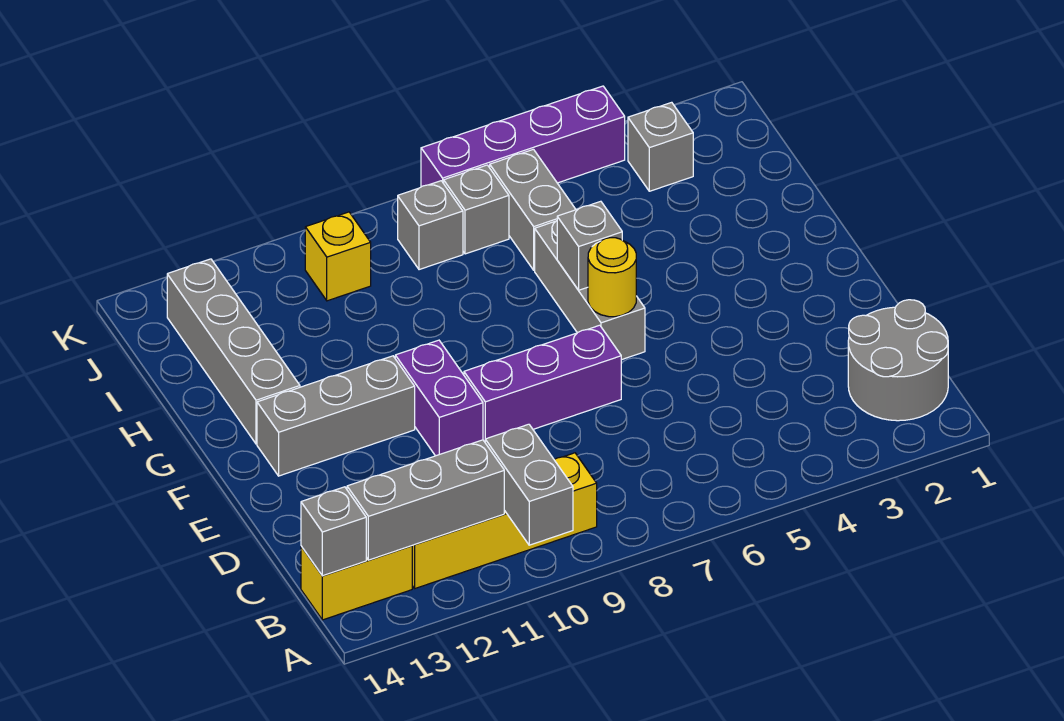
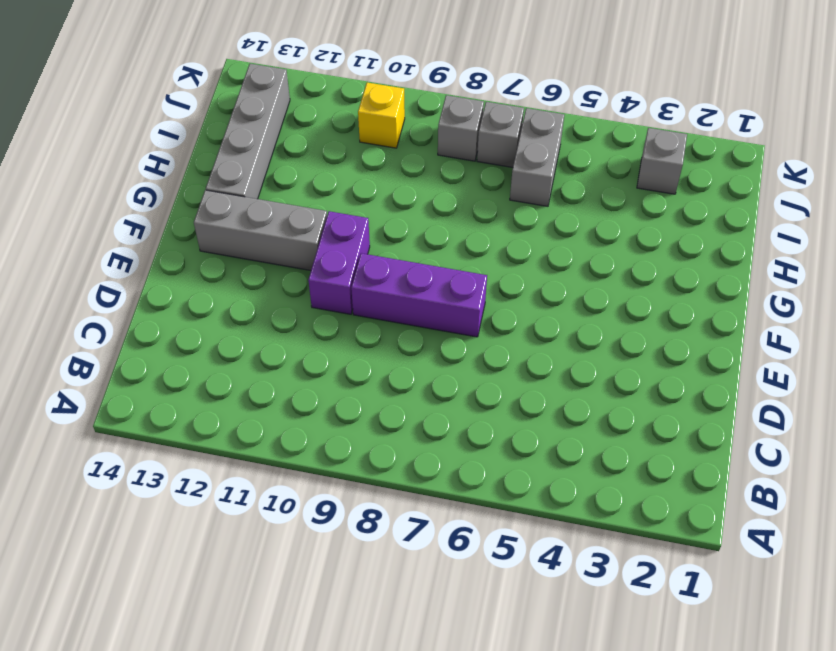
none -> grey 2x2 round brick [848,300,948,421]
none -> yellow 1x4 brick [412,453,597,588]
none -> yellow 1x2 brick [301,546,412,620]

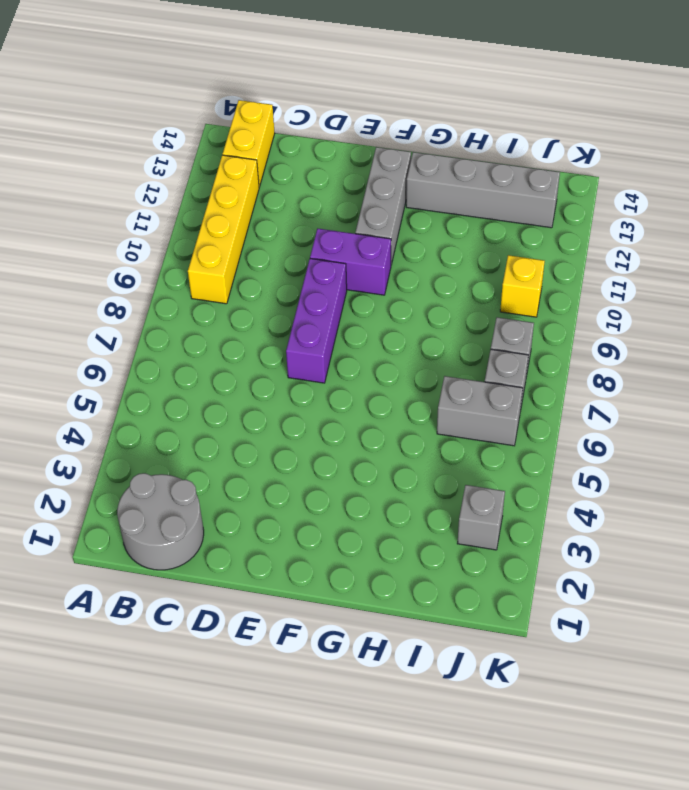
none -> grey 1x3 brick [535,221,645,360]
none -> purple 1x4 brick [421,86,625,187]
none -> grey 1x2 brick [485,424,573,545]

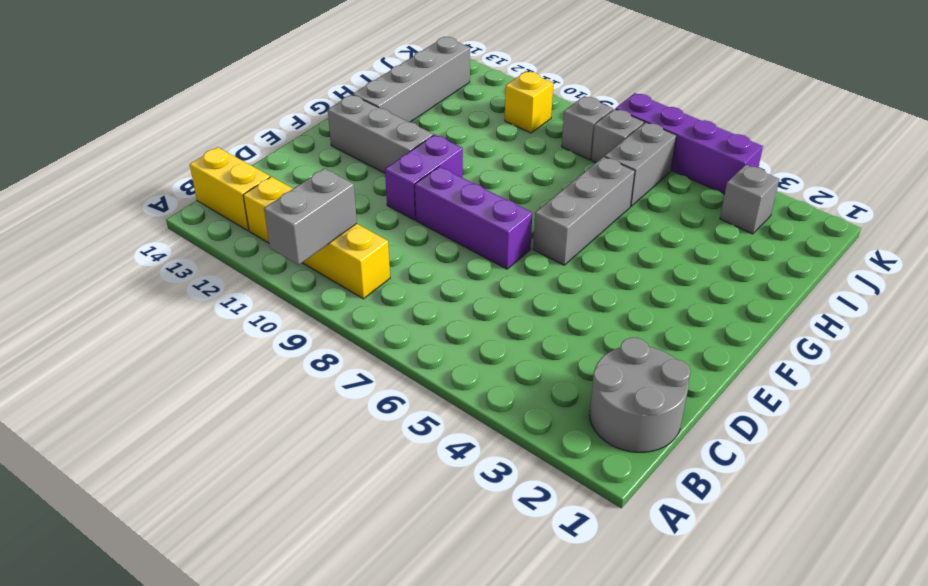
none -> grey 1x3 brick [347,440,504,560]
none -> grey 1x1 brick [301,487,366,576]
none -> yellow 1x1 round brick [588,238,636,317]

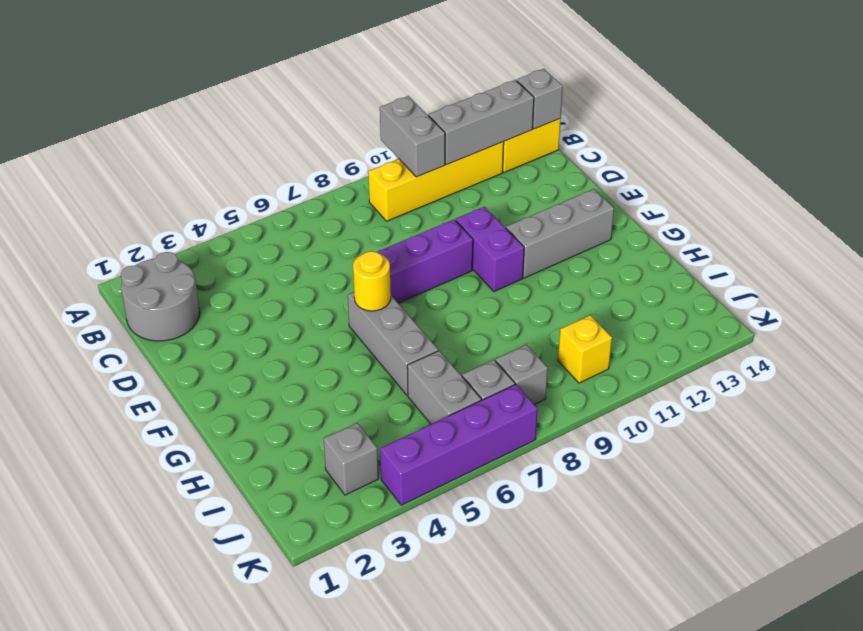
none -> grey 1x4 brick [167,259,300,444]
none -> grey 1x1 brick [557,201,622,290]

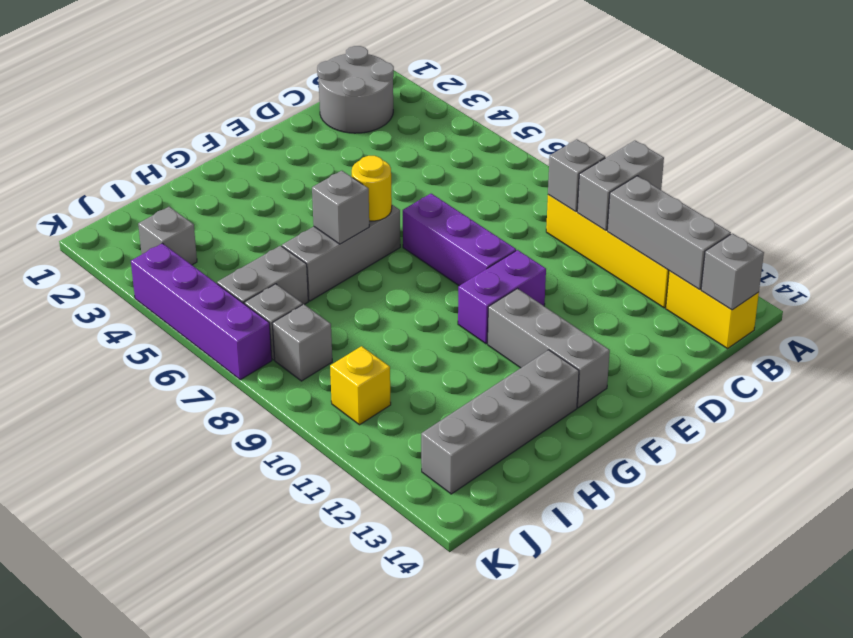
grey 1x1 brick [548,139,605,212] -> none

